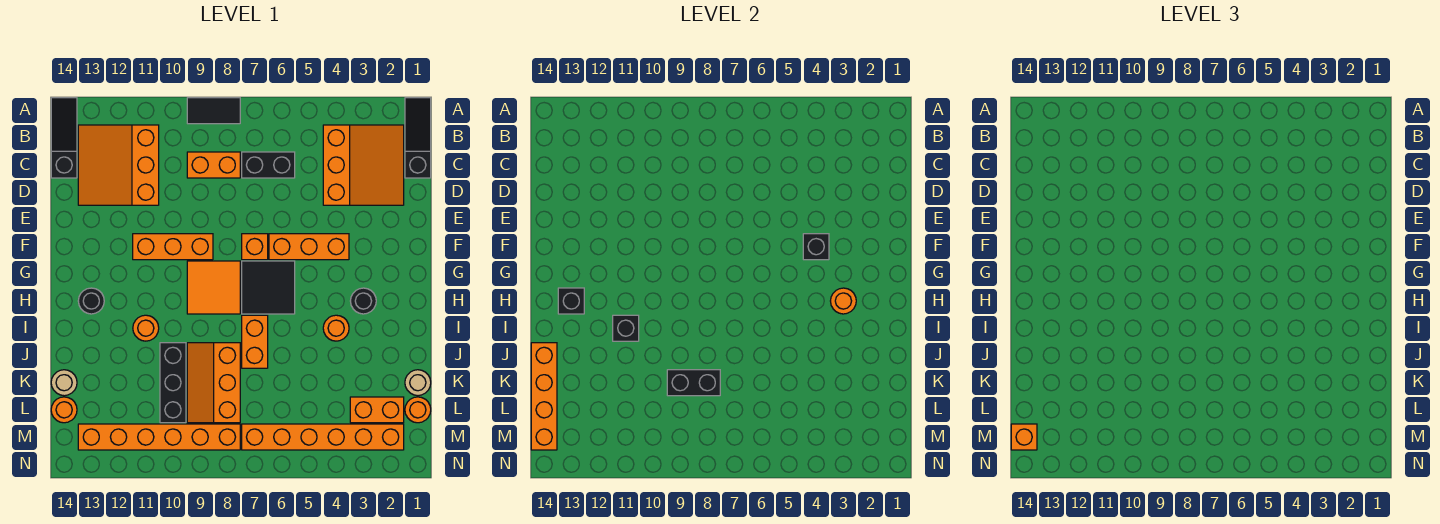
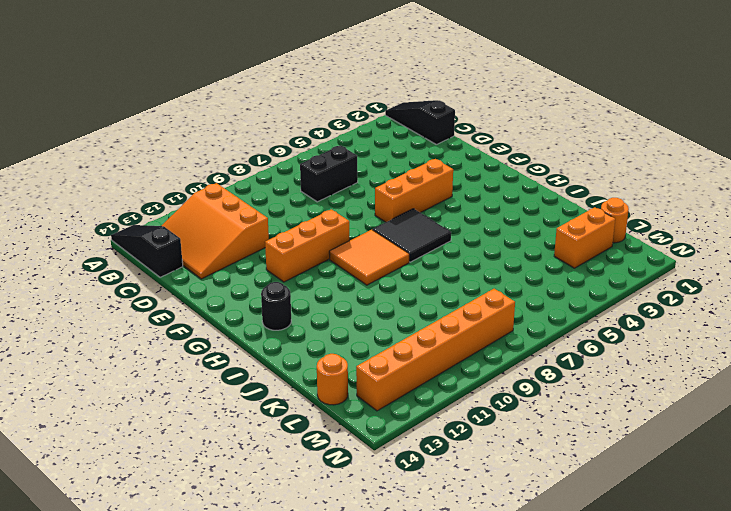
none -> black 1x2 tile [187,98,240,124]
none -> orange 3x3 slope [323,125,404,205]
none -> orange 1x2 brick [187,152,240,178]
none -> orange 1x1 brick [242,234,268,260]

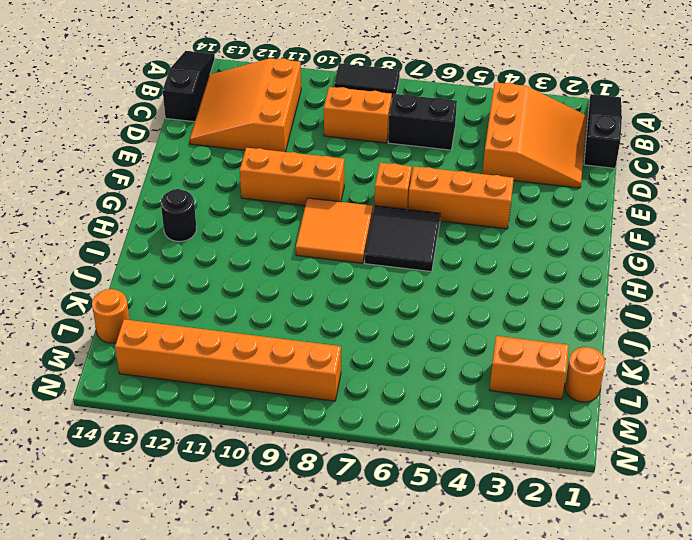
none -> black 1x1 round brick [351,288,376,314]
none -> orange 1x1 round brick [323,315,349,341]
none -> orange 1x2 brick [242,315,268,368]
none -> orange 1x1 round brick [133,315,159,341]

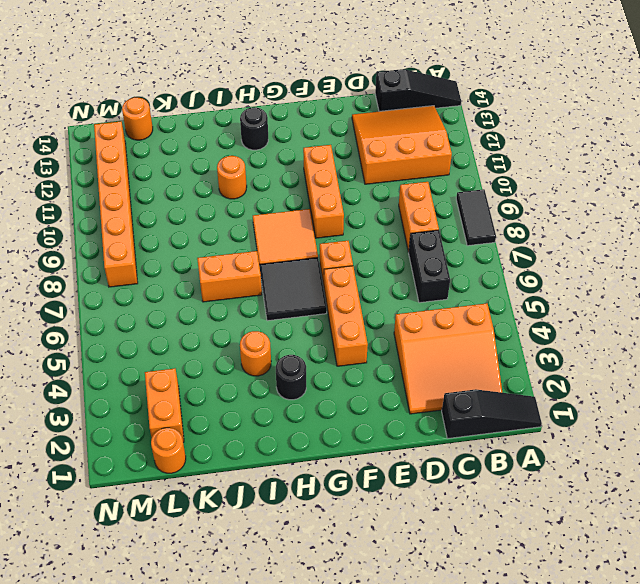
none -> orange 2x3 slope [187,343,240,423]
none -> black 1x3 brick [160,343,186,423]
none -> tan 1x1 round brick [405,370,431,396]
none -> tan 1x1 round brick [51,370,77,396]

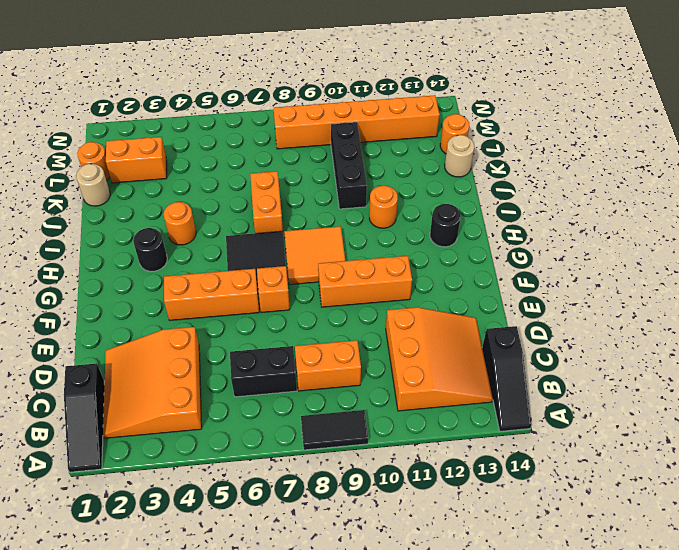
none -> orange 2x3 slope [187,343,240,423]
none -> orange 1x6 brick [242,424,404,450]
none -> black 1x1 brick [803,234,829,260]
none -> orange 1x1 round brick [831,288,856,314]

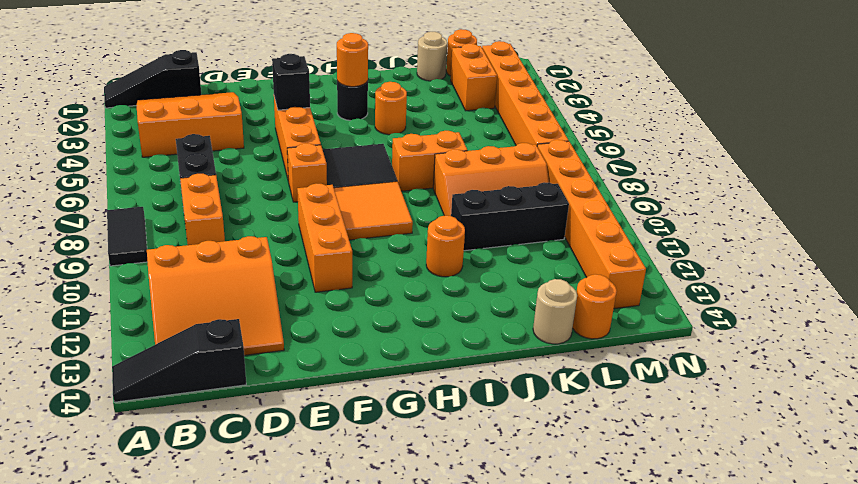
none -> black 1x1 round brick [78,288,104,314]
none -> black 1x1 brick [558,288,584,314]
none -> black 1x1 brick [613,315,639,341]
none -> orange 1x4 brick [531,343,557,450]

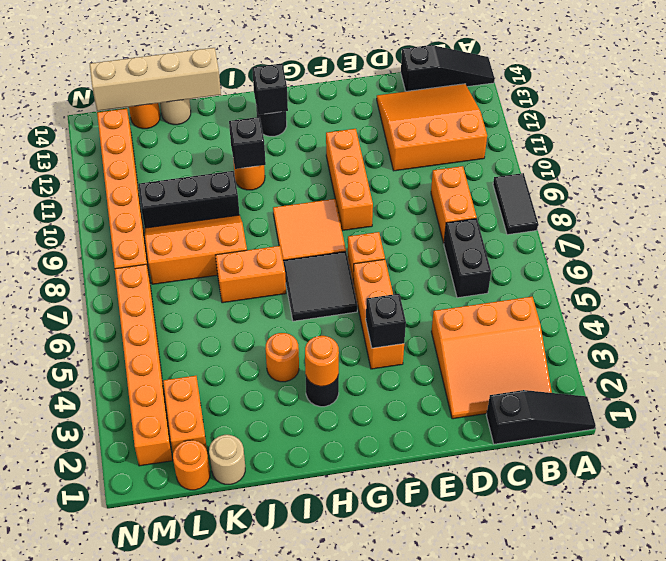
tan 1x4 brick [90,48,221,111] -> orange 1x4 brick [531,343,557,450]
none -> black 1x2 brick [667,370,720,396]
none -> orange 1x1 brick [1011,424,1037,450]

